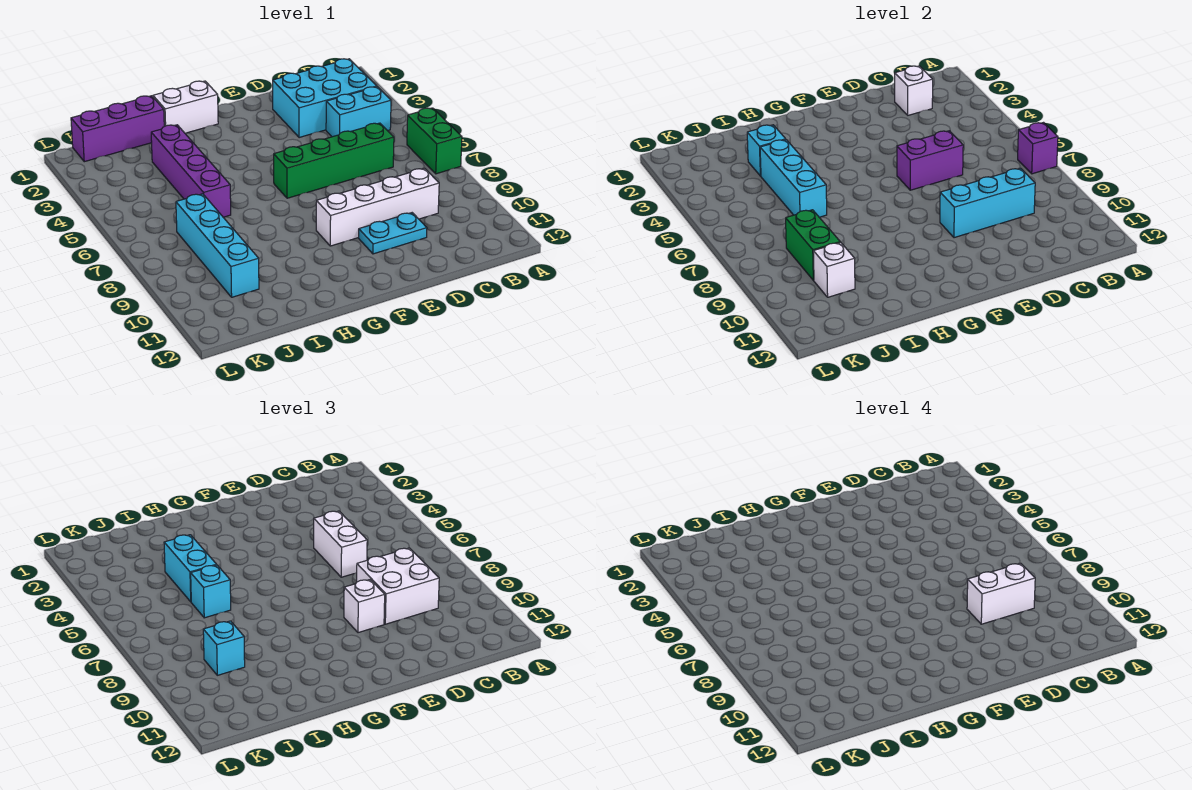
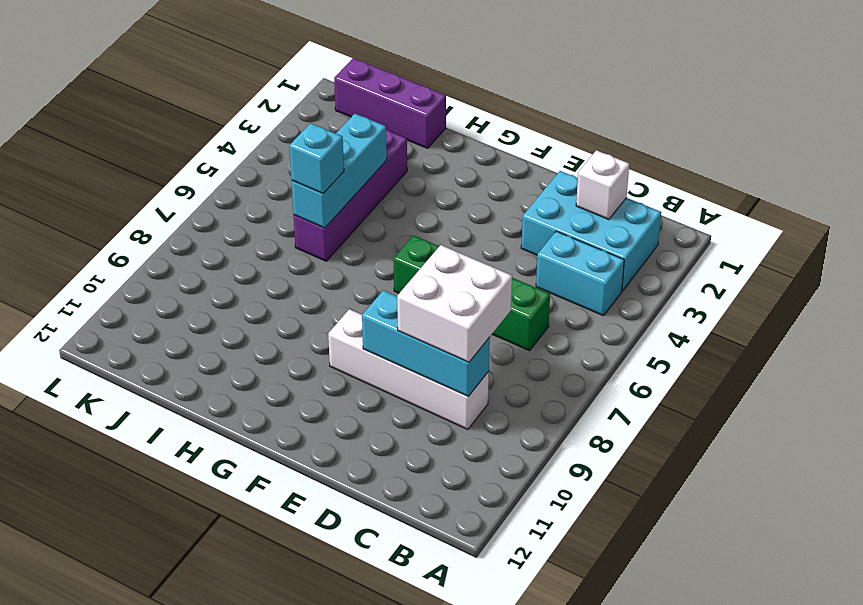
none -> green 1x2 brick [407,108,462,174]
none -> cyan 1x2 plate [359,213,427,254]
none -> white 1x2 brick [153,81,218,133]

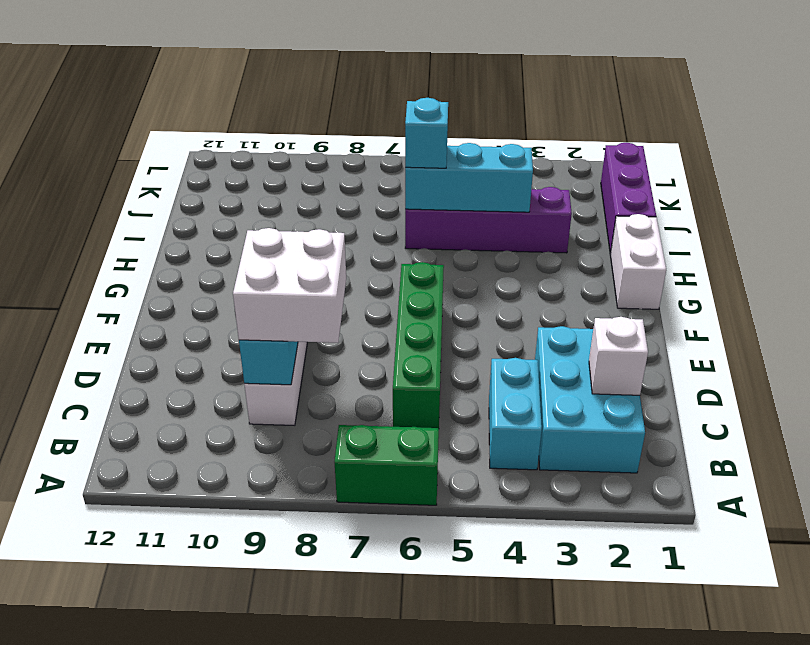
none -> cyan 1x2 plate [359,213,427,254]
none -> cyan 1x4 brick [176,194,259,297]
none -> purple 1x1 brick [1018,123,1058,174]

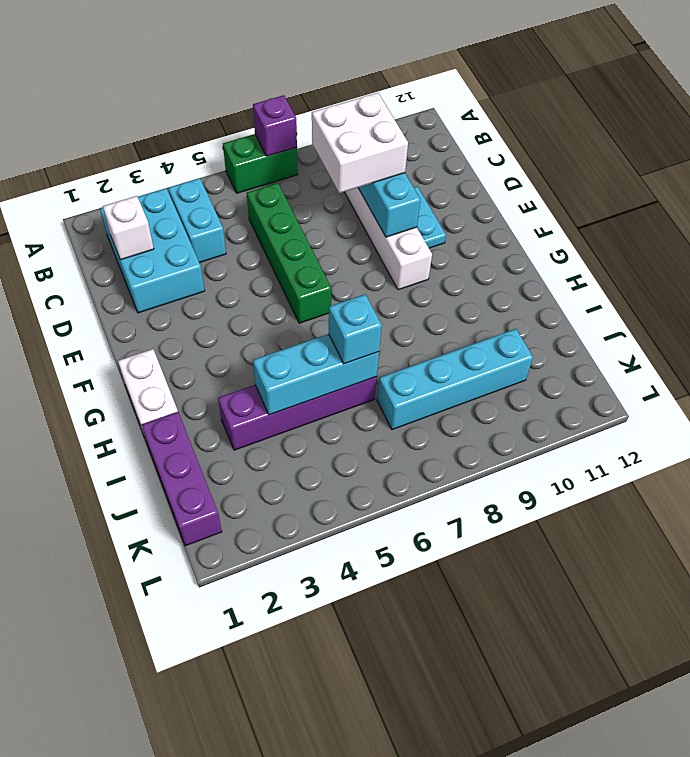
none -> purple 1x2 brick [897,131,963,190]
none -> cyan 1x1 brick [747,125,786,176]
none -> green 1x2 brick [786,210,840,280]

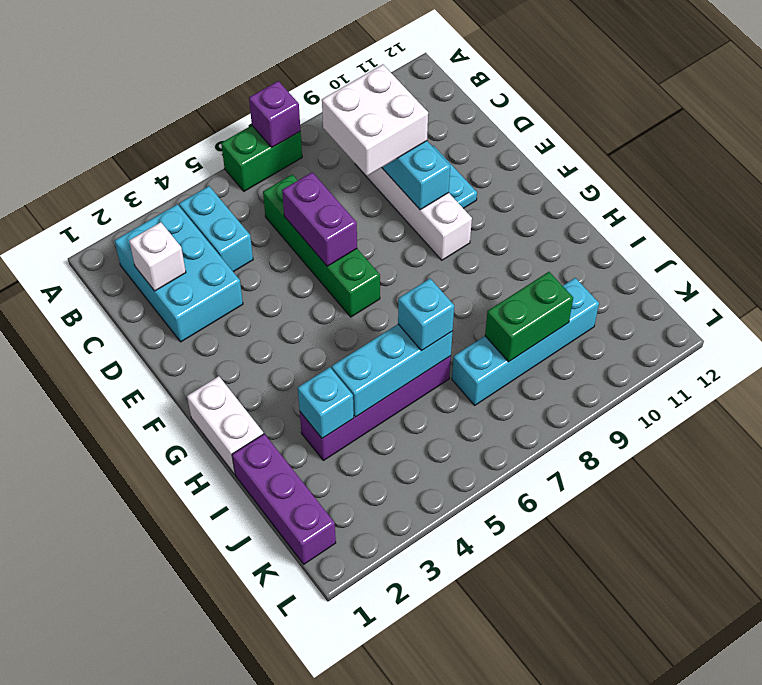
none -> white 1x1 brick [813,242,855,297]
none -> white 1x2 brick [314,511,367,577]
none -> white 1x1 brick [344,580,385,633]

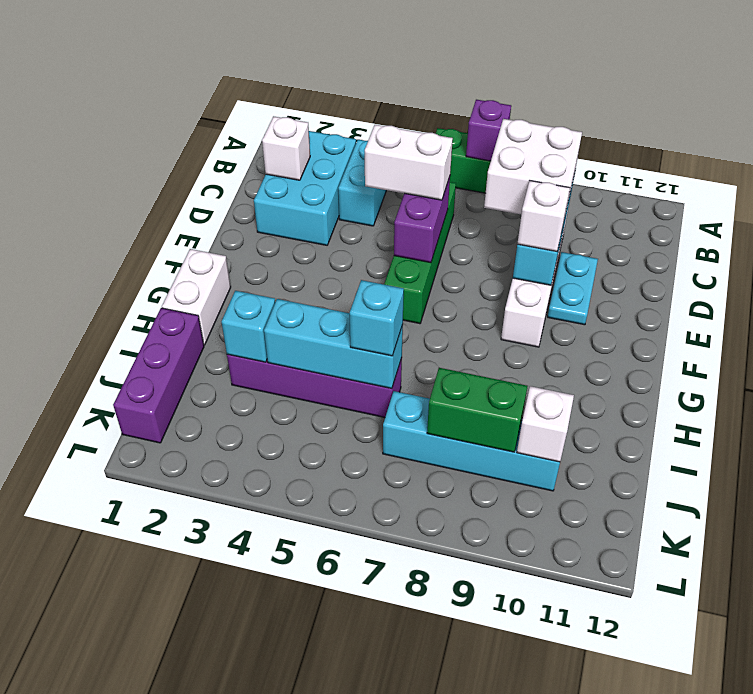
none -> cyan 1x2 brick [164,535,217,602]
none -> cyan 1x1 brick [203,621,245,675]
none -> white 1x2 brick [967,563,1035,624]

